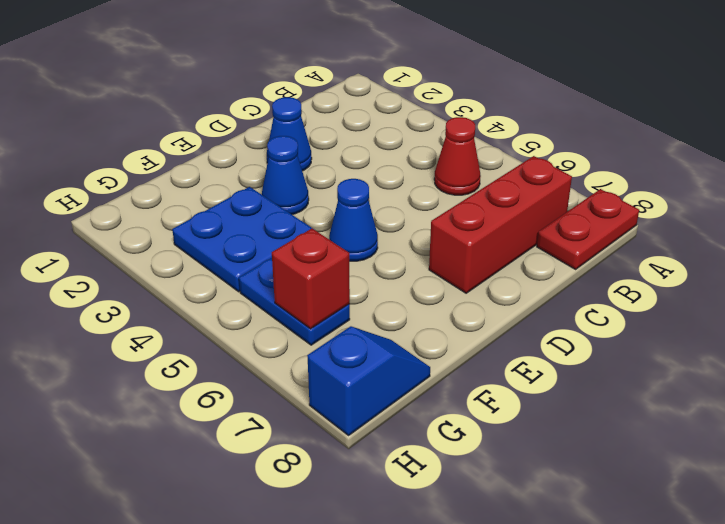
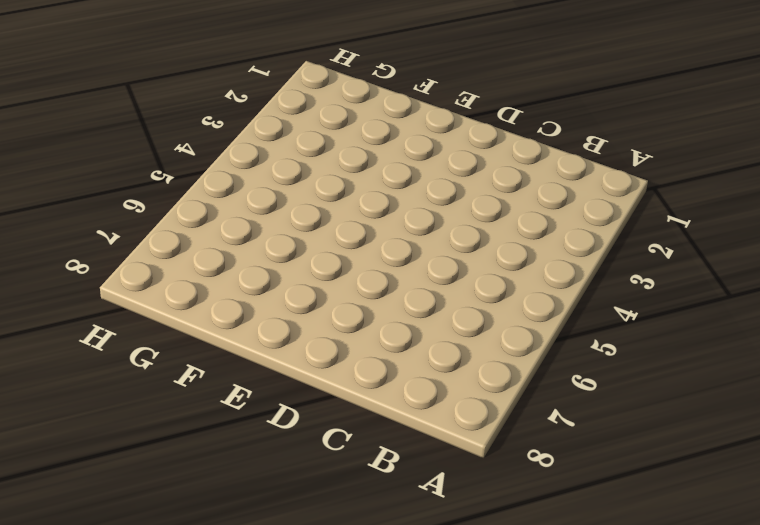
none -> red 1x2 plate [537,189,639,269]
none -> red 1x1 cone [434,117,481,195]

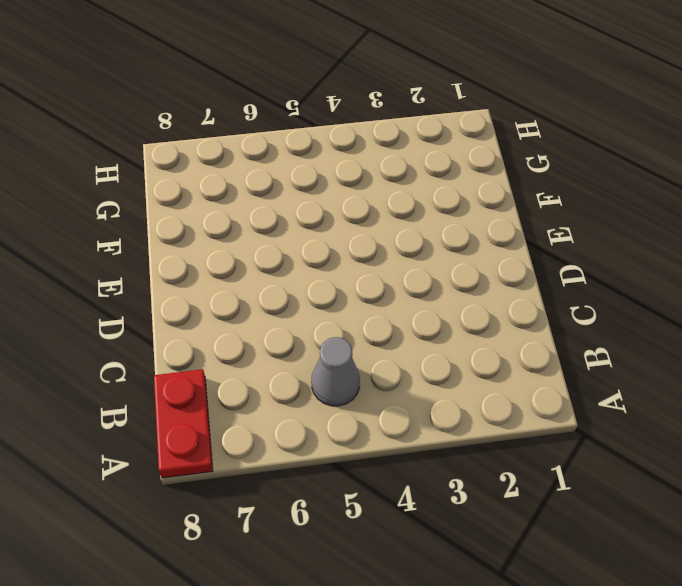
grey 1x1 cone [311,337,360,406] -> red 1x1 cone [434,117,481,195]
none -> red 1x3 brick [429,156,572,293]
none -> blue 1x1 cone [267,97,312,171]

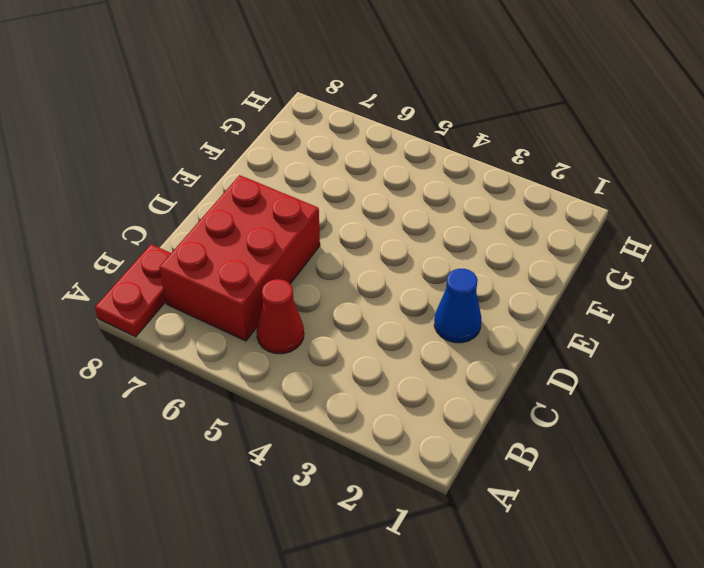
red 2x3 brick [159,175,320,341] -> red 1x3 brick [429,156,572,293]
none -> blue 1x1 cone [262,136,309,214]
none -> blue 1x1 cone [329,179,378,261]

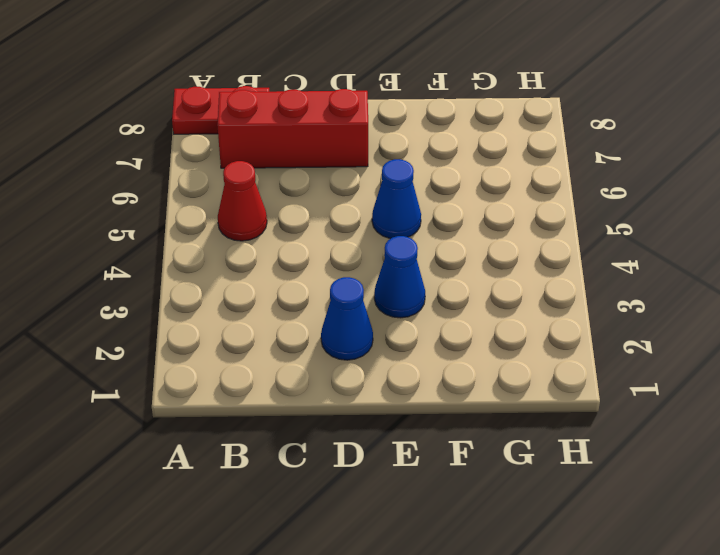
none -> blue 2x2 plate [172,187,312,292]
none -> blue 1x2 plate [239,258,350,345]

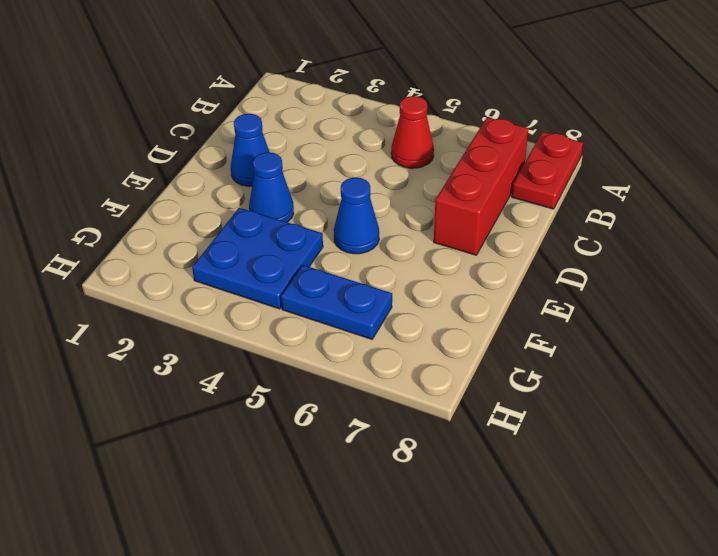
none -> blue 1x2 slope [307,326,430,435]
none -> red 1x1 brick [272,228,350,329]

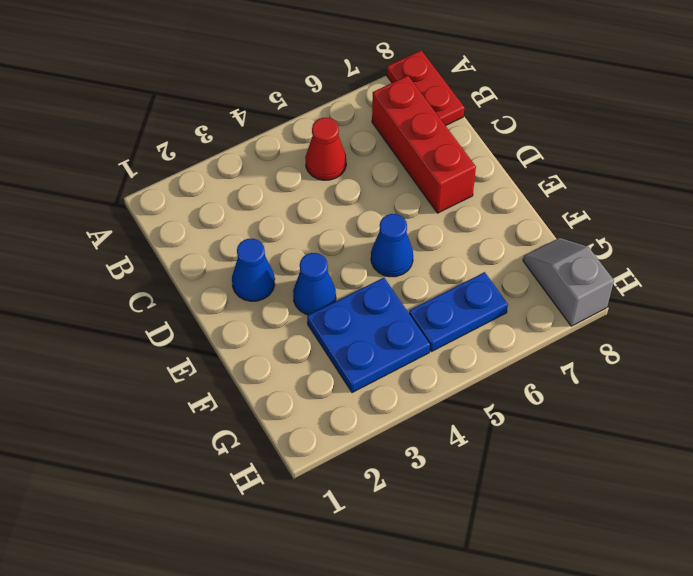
grey 1x2 slope [523,238,614,326] -> blue 1x2 slope [307,326,430,435]
none -> red 1x1 brick [272,228,350,329]

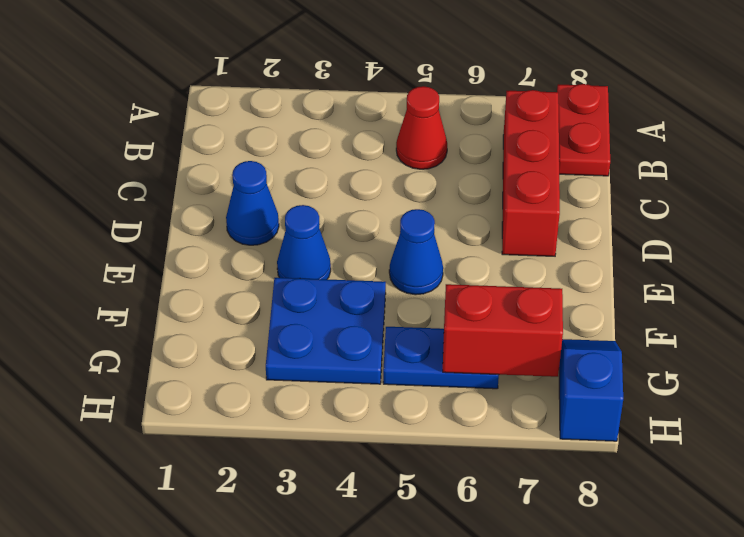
red 1x2 brick [443,284,563,377] -> red 1x1 brick [272,228,350,329]

